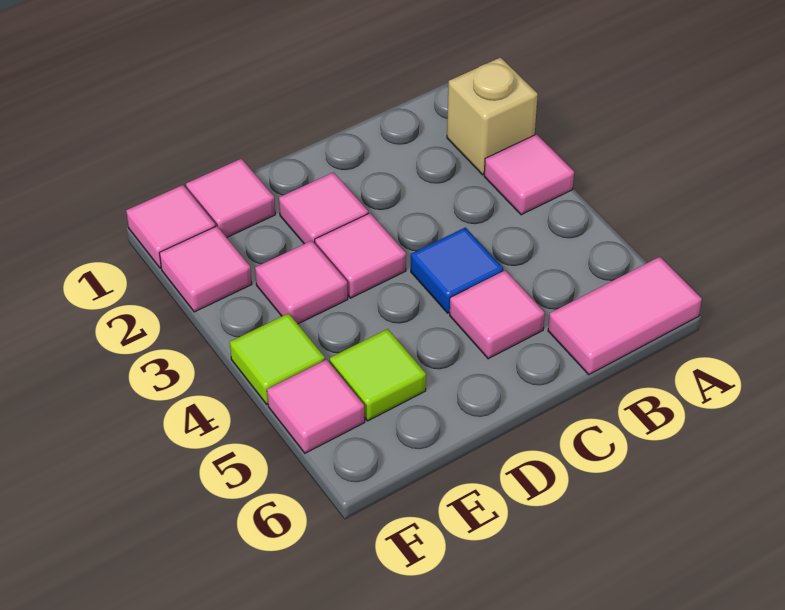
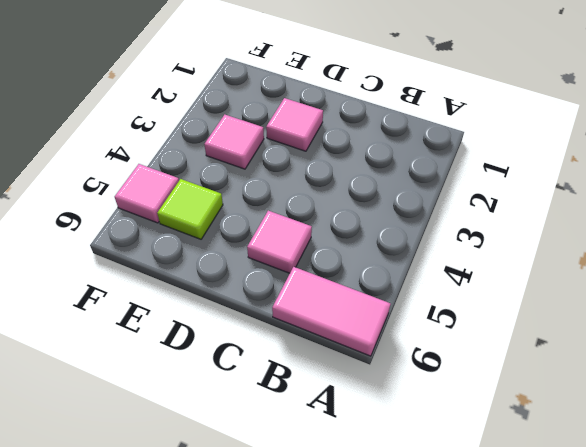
none -> tan 1x1 brick [447,57,538,175]
none -> pink 1x1 tile [484,134,574,215]
none -> blue 1x1 tile [411,227,503,313]

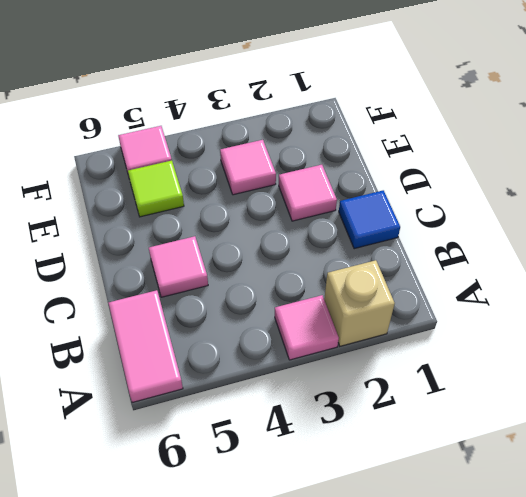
blue 1x1 tile [339,190,400,249] -> blue 1x1 tile moved to [411,227,503,313]
none -> pink 1x1 tile [315,213,406,298]
none -> pink 1x1 tile [186,159,275,238]
none -> pink 1x1 tile [126,185,216,268]

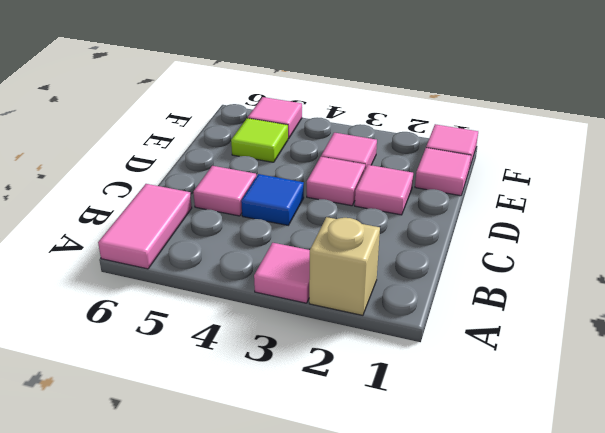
none -> pink 1x1 tile [160,226,252,312]
none -> lime 1x1 tile [230,313,325,404]

